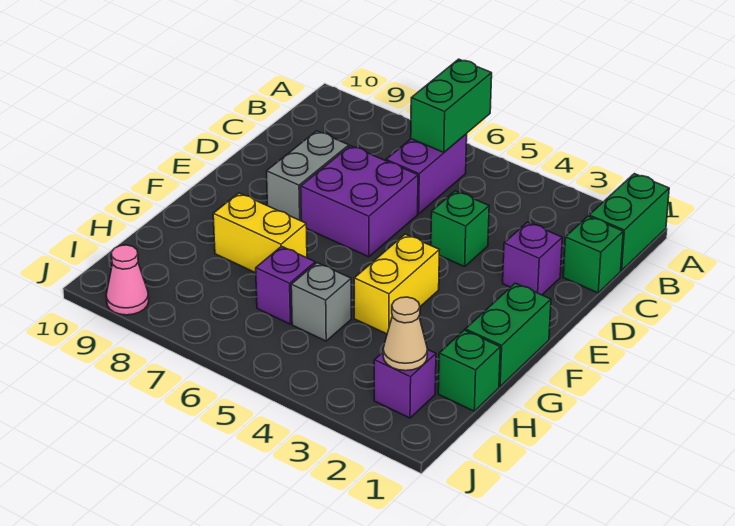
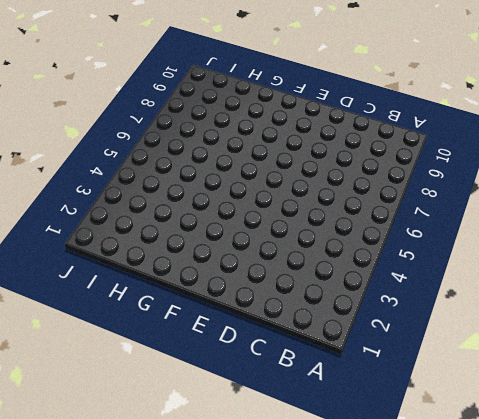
none -> green 1x2 brick [589,174,669,271]
none -> purple 1x2 brick [386,134,467,214]
none -> green 1x1 brick [563,216,623,293]

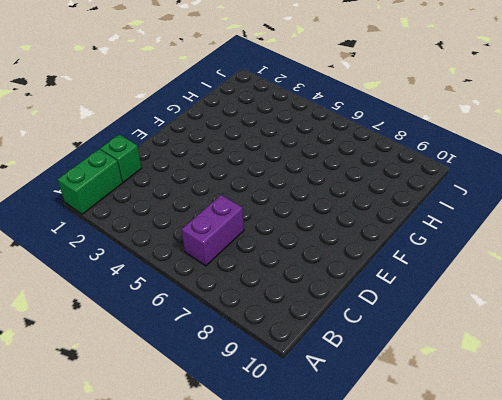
none -> purple 1x1 brick [503,222,562,295]
none -> green 1x1 brick [431,191,489,267]
none -> purple 2x2 brick [301,146,418,257]

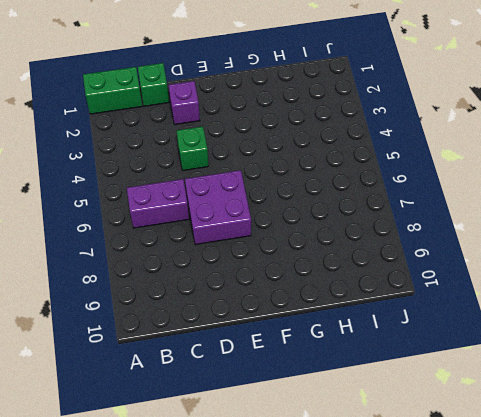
none -> grey 1x2 brick [267,131,349,221]
none -> green 1x2 brick [465,283,551,387]
none -> yellow 1x2 brick [354,234,439,334]

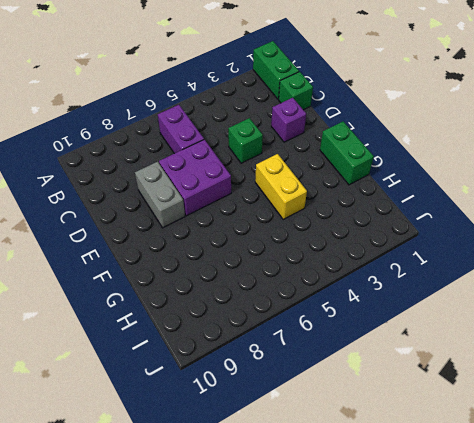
none -> yellow 1x2 brick [213,193,307,273]
none -> green 1x1 brick [438,330,500,411]
none -> grey 1x1 brick [291,263,351,341]

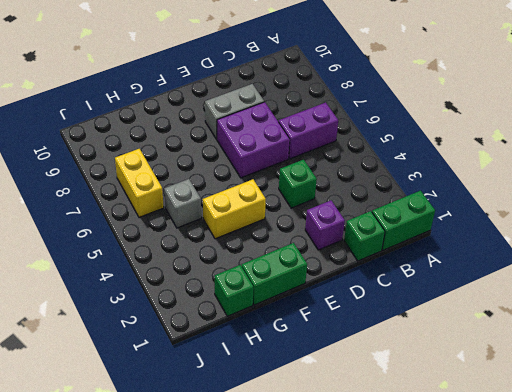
yellow 1x2 brick [115,149,164,217] -> yellow 1x2 brick moved to [213,193,307,273]
none -> purple 1x1 brick [256,246,315,324]
none -> purple 1x1 brick [374,350,436,418]
none -> pink 1x1 cone [106,245,149,315]

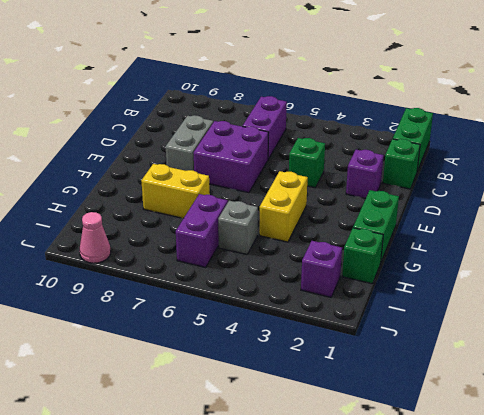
purple 1x2 brick [176,194,228,267] -> purple 1x1 brick [256,246,315,324]
none -> green 1x2 brick [411,59,492,152]
none -> tan 1x1 cone [383,297,428,371]

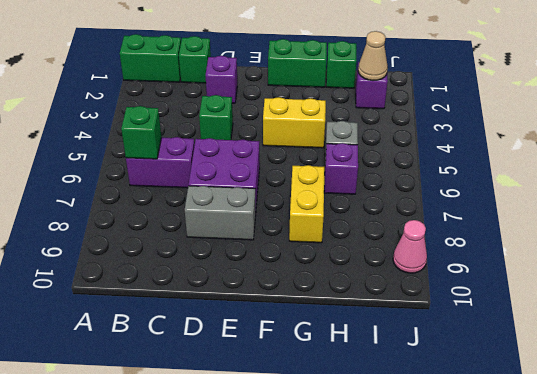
green 1x1 brick [121,106,161,159] -> green 1x2 brick [411,59,492,152]

